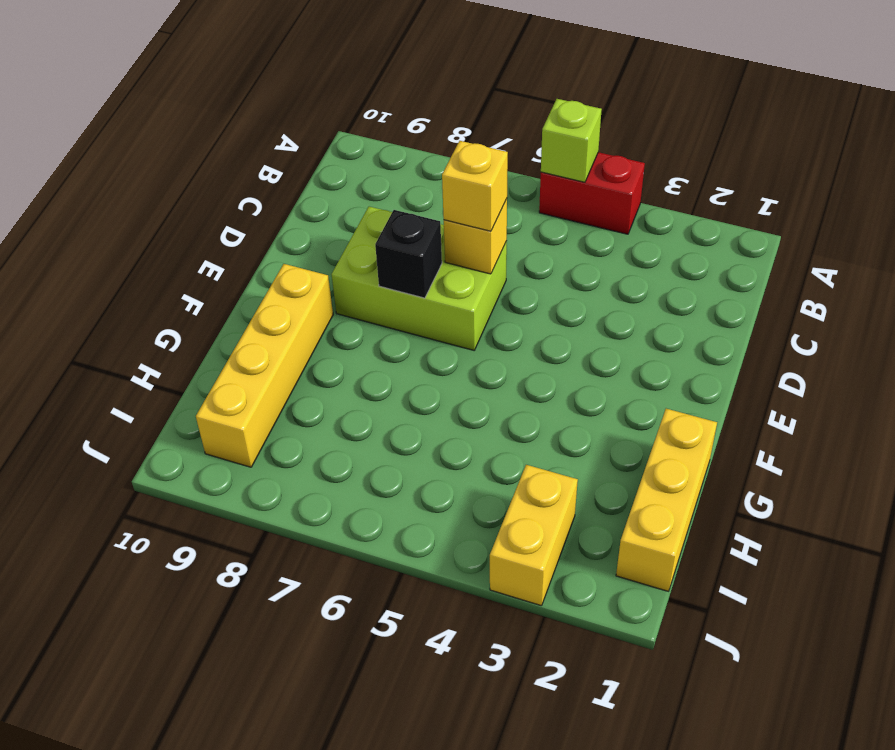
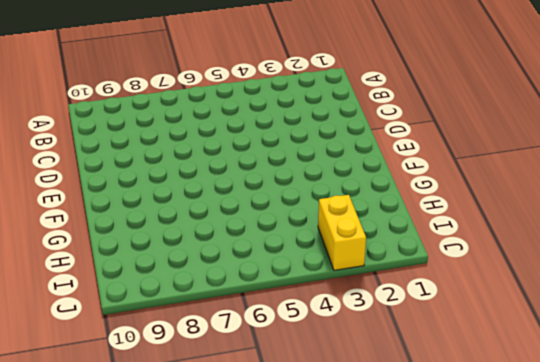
none -> red 1x2 brick [539,152,645,234]
none -> lime 2x3 brick [332,207,507,350]

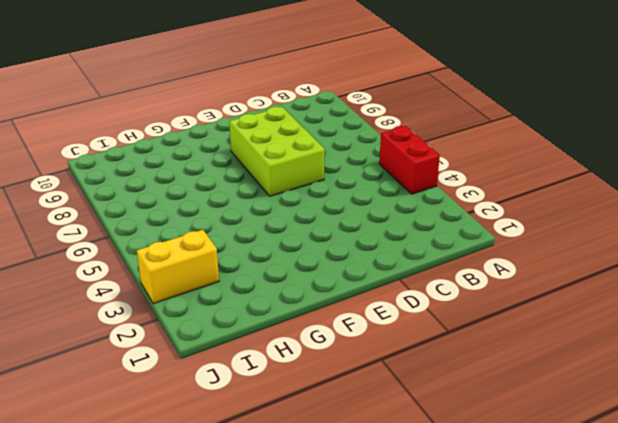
none -> yellow 1x4 brick [196,264,333,467]
none -> yellow 1x3 brick [616,409,717,591]

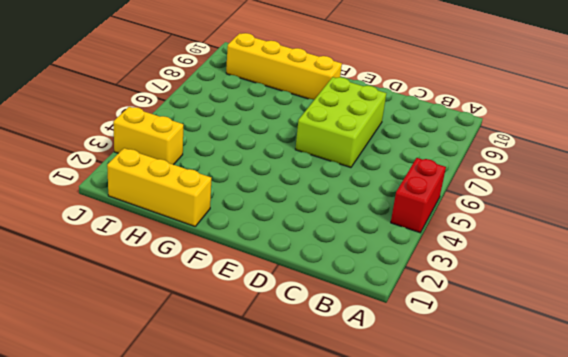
none -> lime 1x1 brick [541,99,602,182]
none -> yellow 1x1 brick [444,199,507,274]

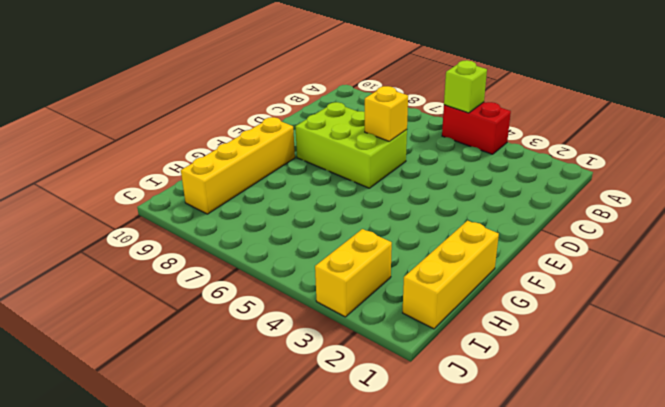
none -> black 1x1 brick [375,210,442,298]
none -> yellow 1x1 brick [442,141,508,231]

